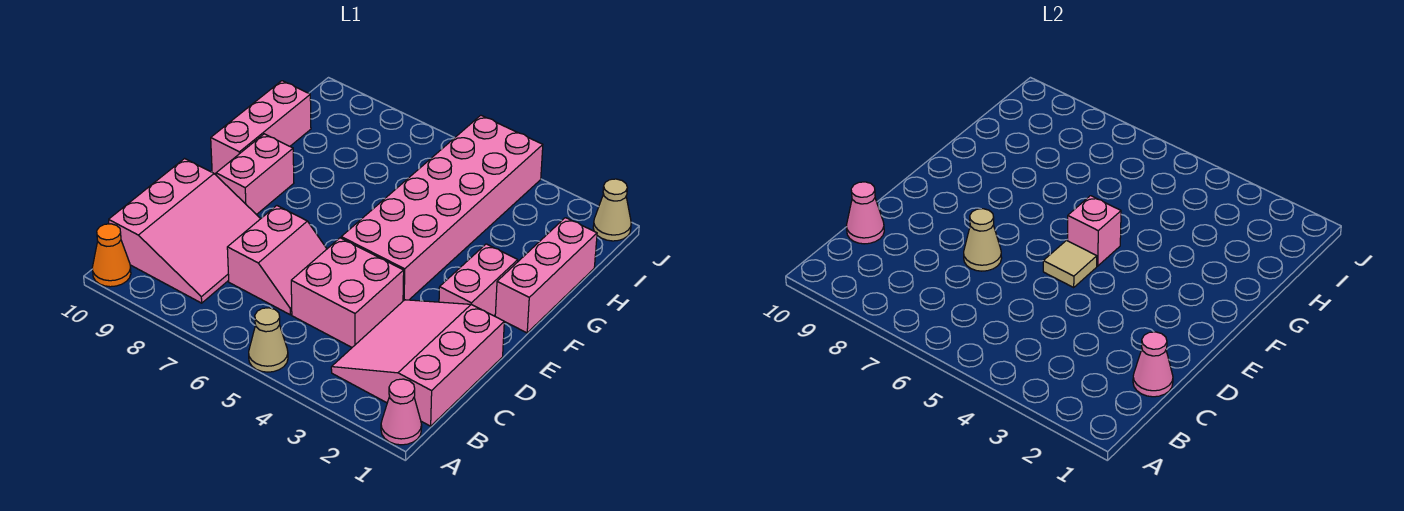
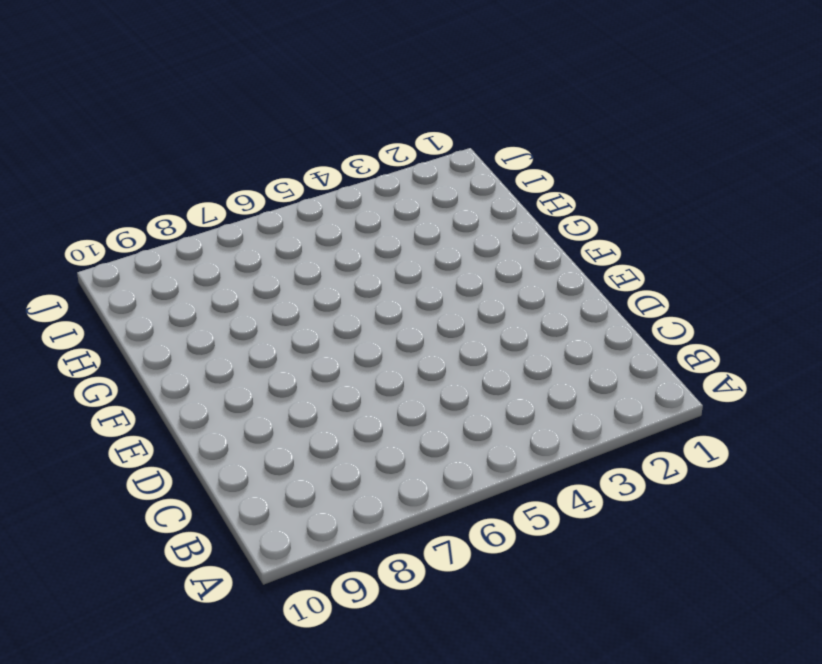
none -> pink 1x1 cone [381,379,422,445]
none -> tan 1x1 cone [249,308,288,372]
none -> orange 1x1 cone [92,224,131,287]

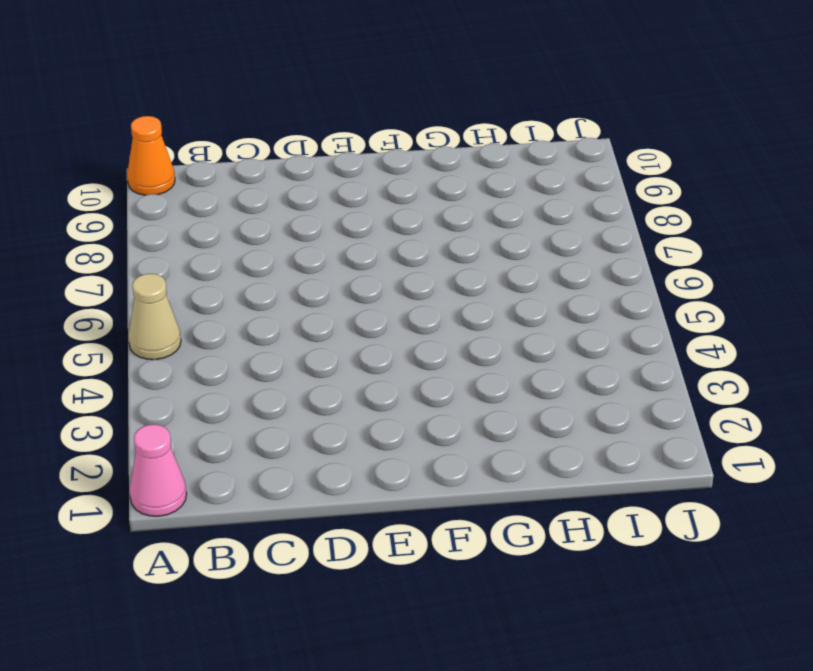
none -> pink 3x3 slope [331,300,504,426]
none -> pink 3x3 slope [109,159,260,303]
none -> pink 2x2 brick [291,238,404,347]

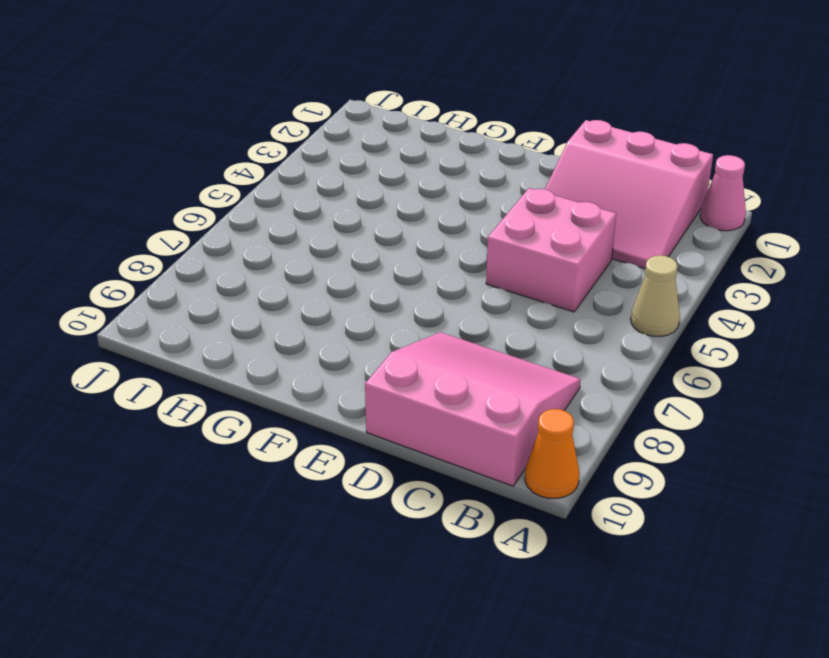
none -> pink 2x2 slope [227,206,327,315]
none -> pink 1x2 brick [439,244,518,316]
none -> pink 2x6 brick [341,115,543,301]

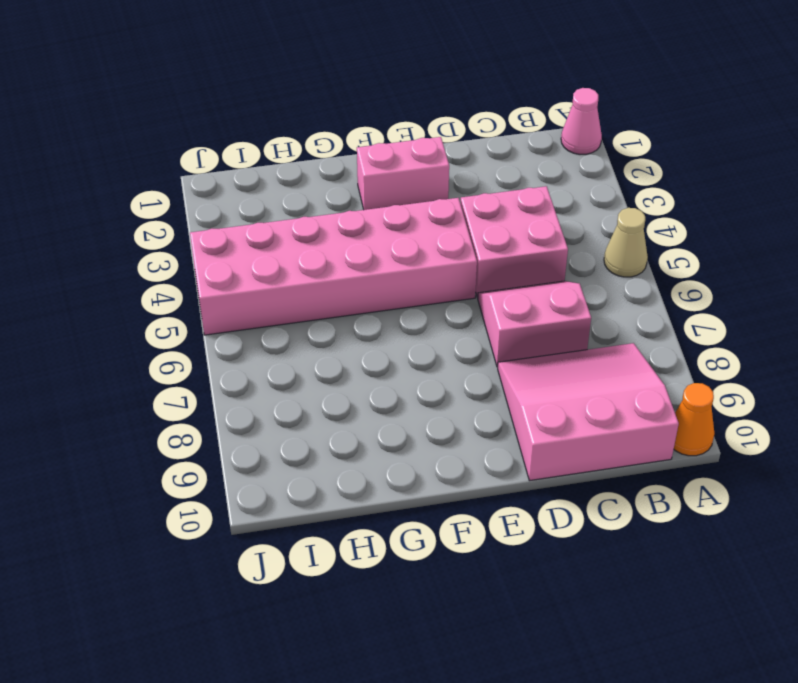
none -> pink 3x3 slope [331,300,504,426]
none -> pink 1x2 brick [216,134,294,215]
none -> pink 1x3 brick [495,218,597,333]

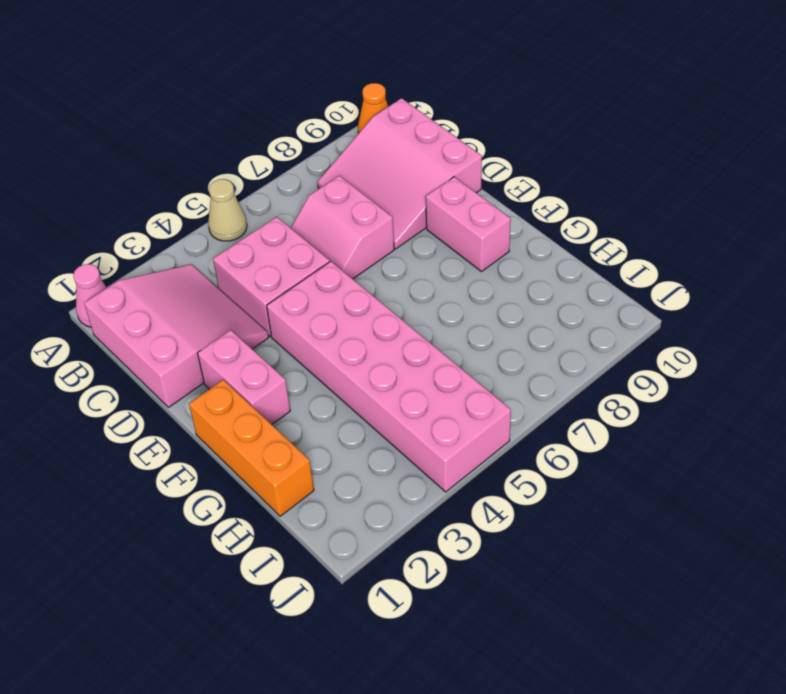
orange 1x3 brick [189,380,314,516] -> pink 1x3 brick [495,218,597,333]
none -> pink 1x3 brick [211,81,311,175]
none -> tan 1x1 cone [593,179,631,241]
none -> pink 1x1 cone [1133,332,1173,397]

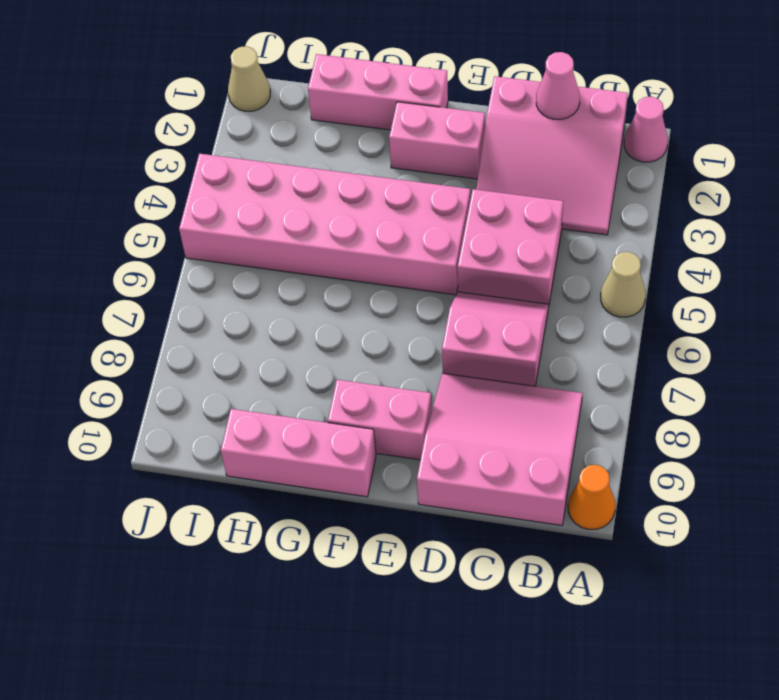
none -> pink 1x1 cone [846,182,884,244]
none -> tan 1x1 cone [964,209,1002,271]
none -> tan 1x1 tile [1043,241,1097,287]

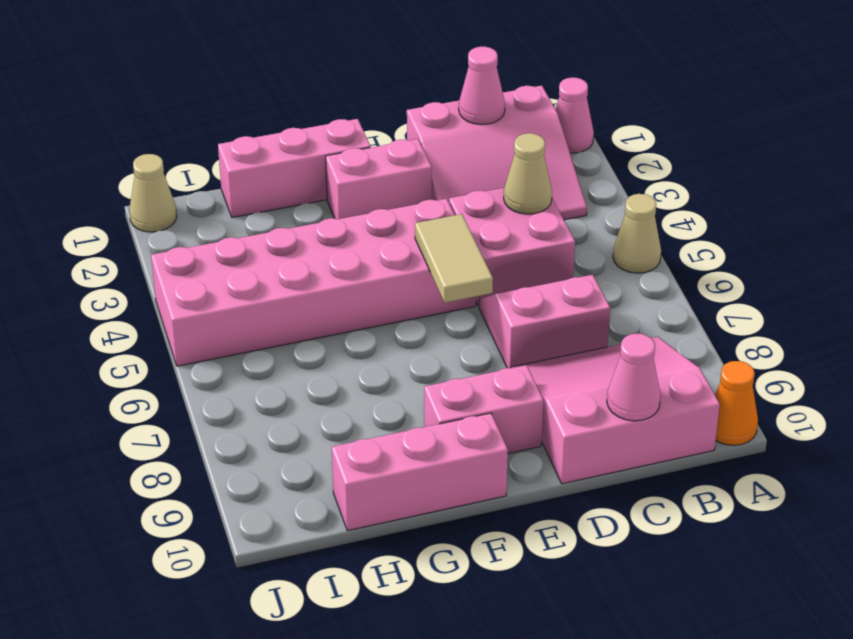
tan 1x1 cone [504,133,552,214] -> tan 1x1 cone moved to [964,209,1002,271]
tan 1x2 tile [415,214,493,303] -> tan 1x1 tile [1043,241,1097,287]
none -> pink 1x1 brick [1068,196,1121,266]

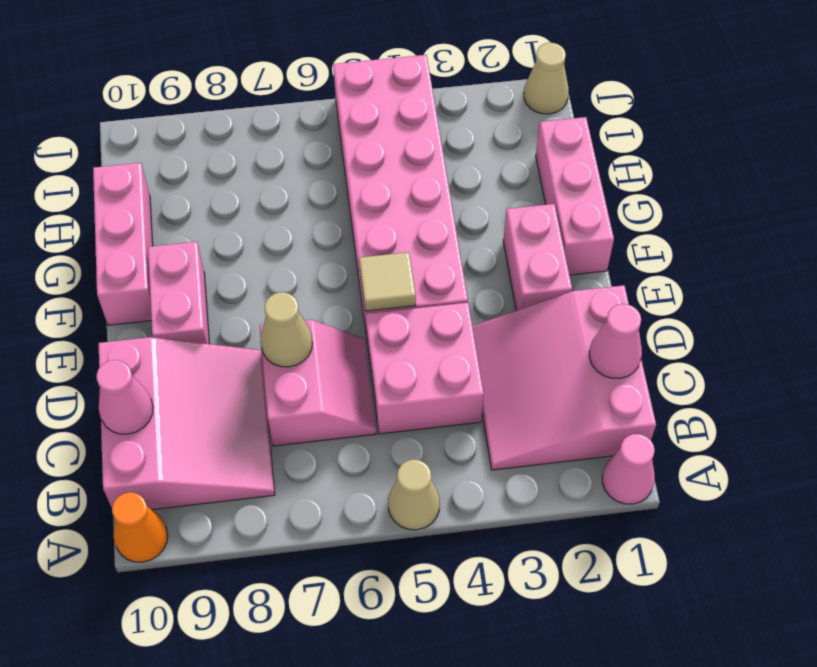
none -> pink 1x1 brick [1068,196,1121,266]

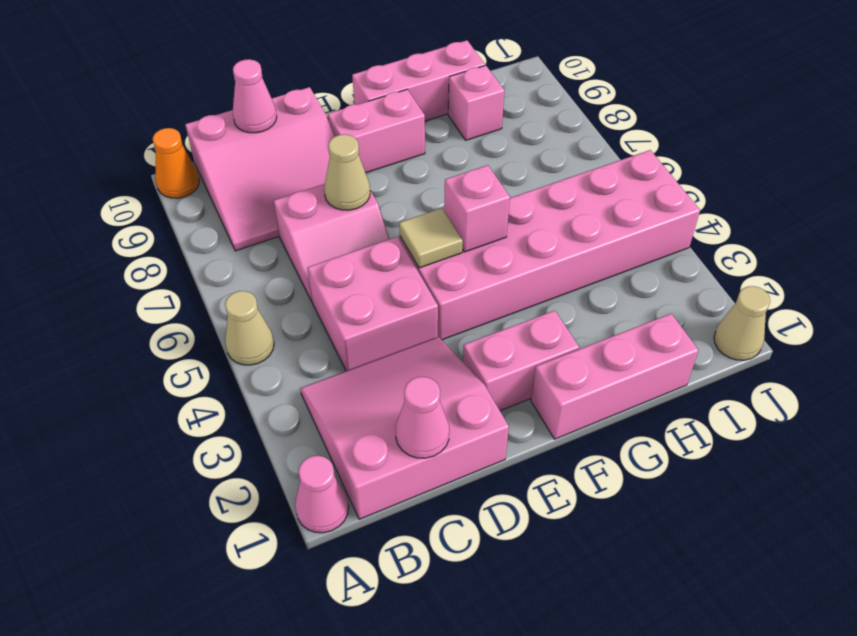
pink 1x1 brick [448,65,505,140] -> none

